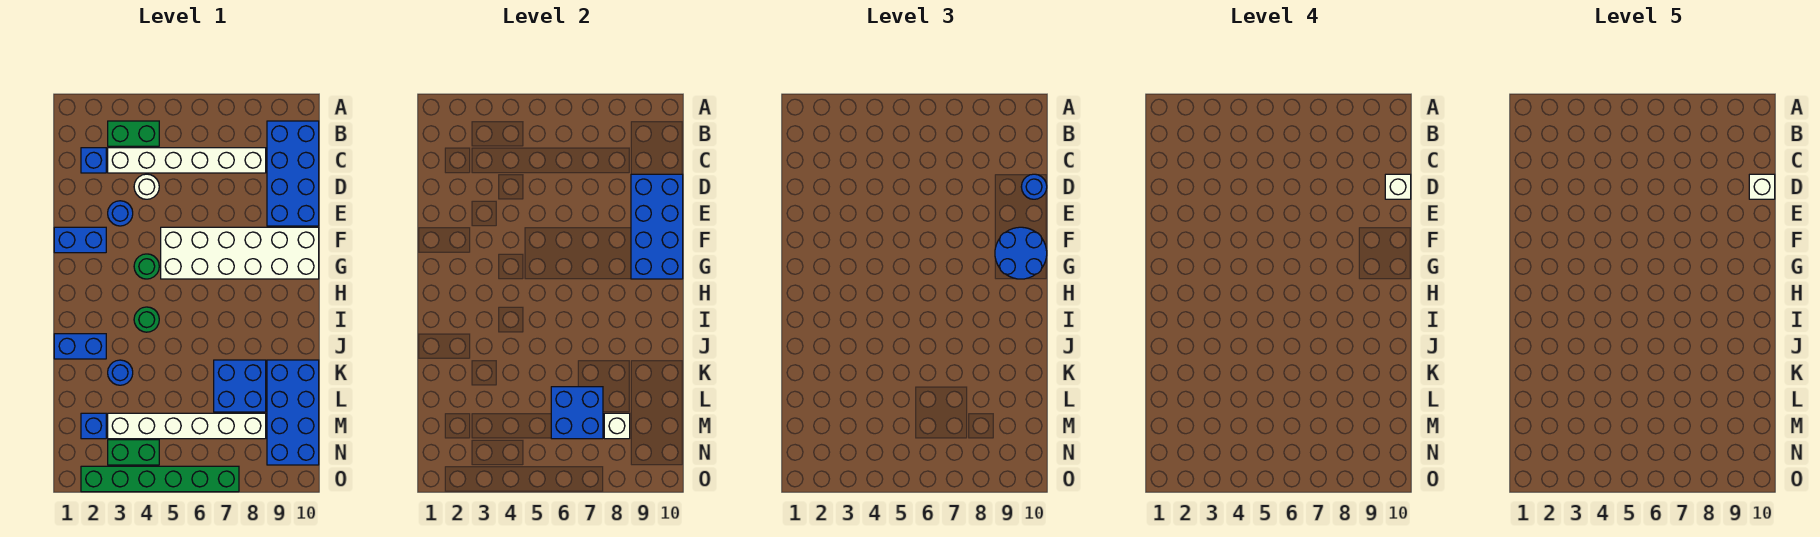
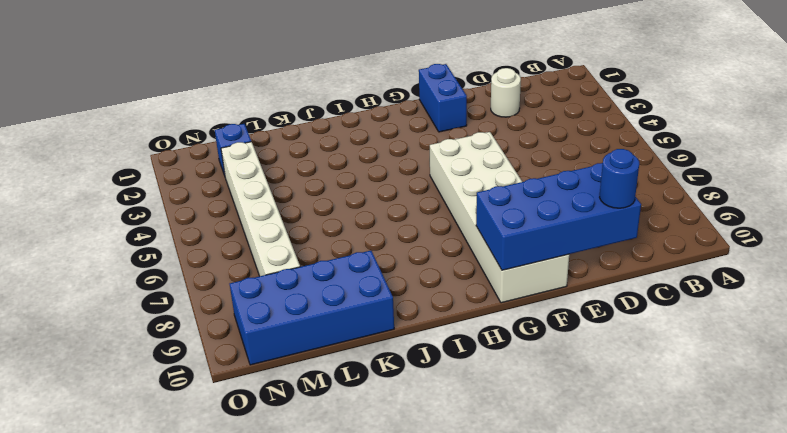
white 1x1 round brick [491,68,521,117] -> white 1x1 round brick moved to [134,174,159,199]
none -> green 1x2 brick [108,121,159,146]
none -> blue 2x4 brick [267,121,319,226]
none -> blue 1x1 brick [81,148,106,173]

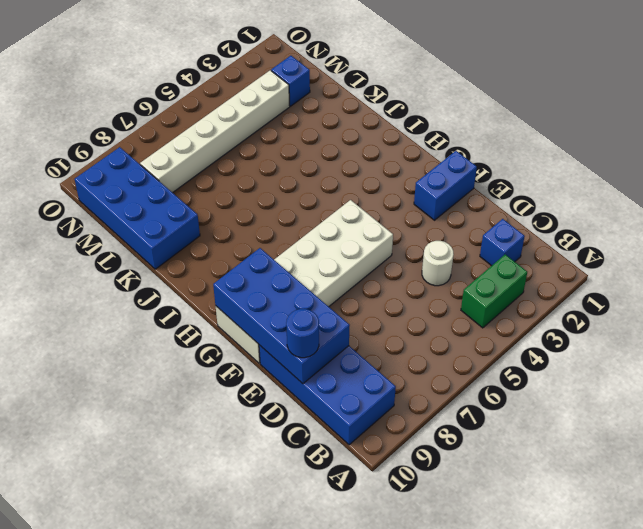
none -> white 1x6 brick [108,148,266,173]
none -> blue 1x1 round brick [108,201,133,226]
none -> green 1x1 round brick [134,254,159,279]

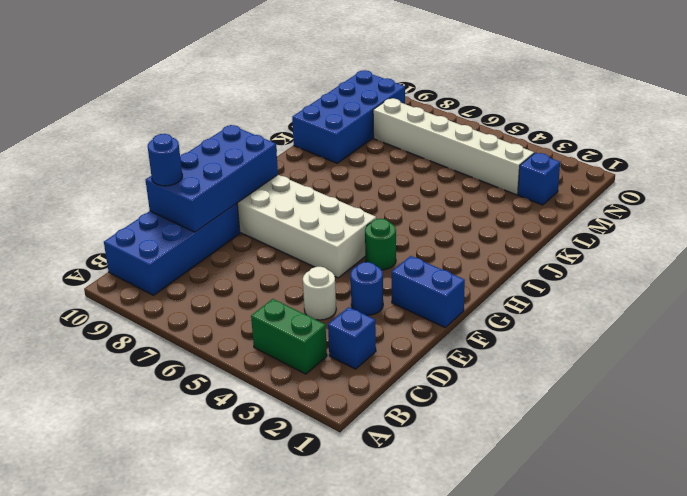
none -> white 1x6 brick [108,148,266,173]
none -> green 1x1 round brick [134,307,159,332]
none -> blue 1x2 brick [54,334,106,359]

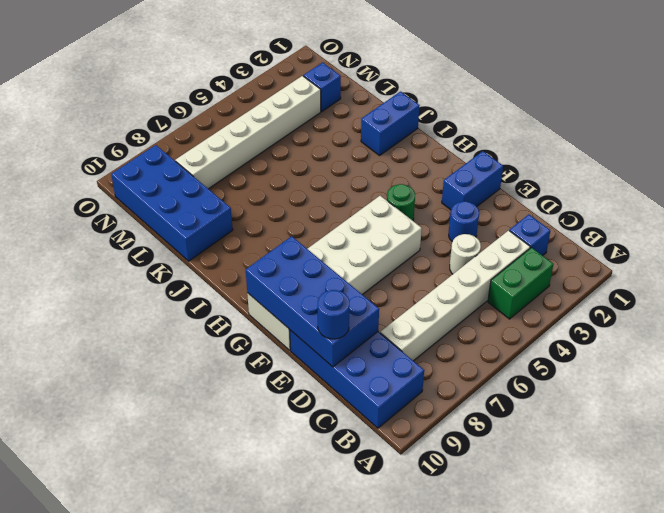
none -> green 1x1 round brick [134,307,159,332]
none -> blue 1x1 round brick [108,360,133,385]
none -> blue 2x2 brick [214,360,266,412]

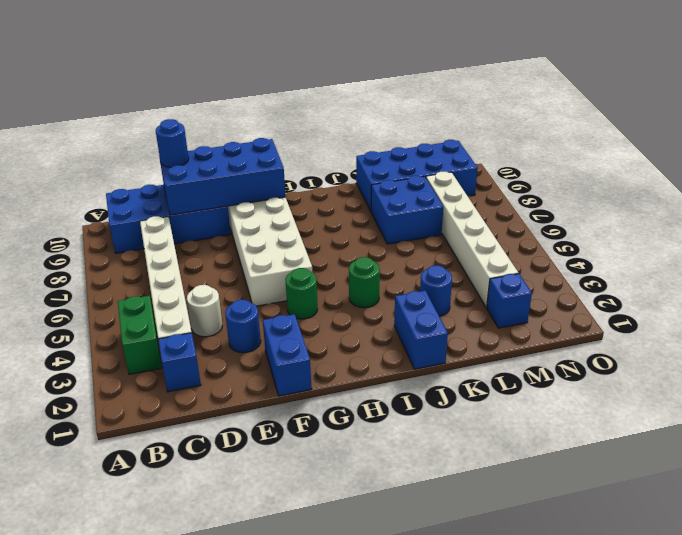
none -> green 1x2 brick [108,440,159,465]
none -> green 1x6 brick [81,466,239,492]
none -> blue 2x2 brick [551,387,603,439]

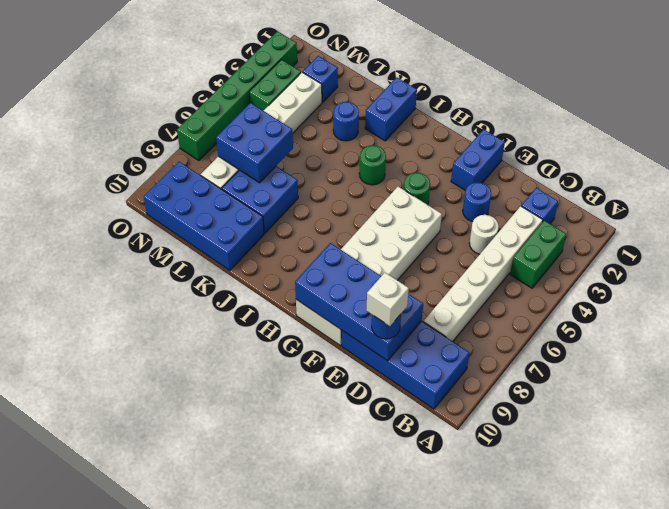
none -> white 1x1 brick [604,413,630,439]
none -> blue 2x2 round brick [995,227,1047,279]
none -> white 1x1 brick [1749,174,1775,199]

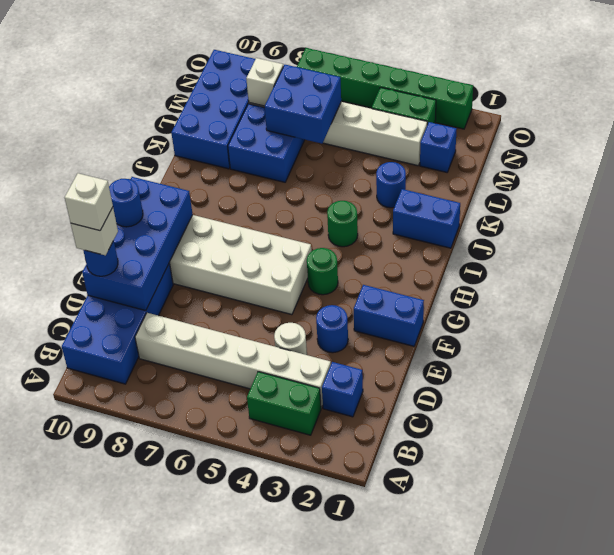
blue 1x1 round brick [109,179,143,227] -> blue 2x2 round brick [995,227,1047,279]

